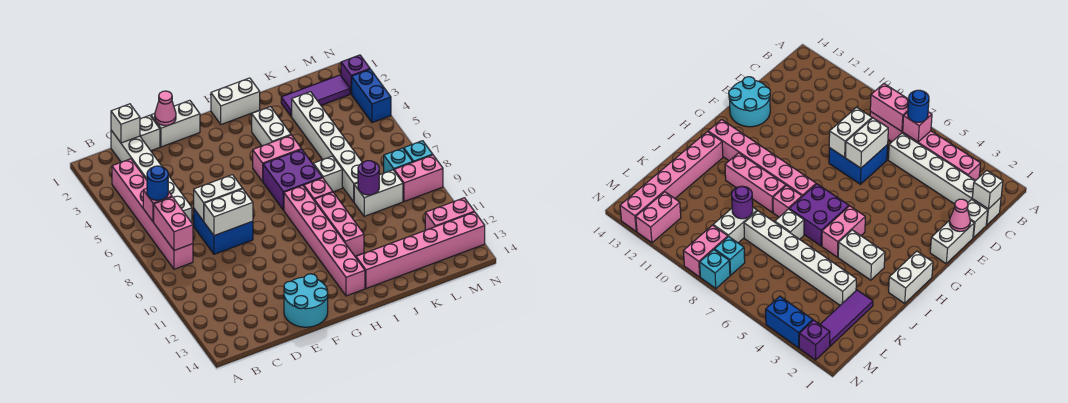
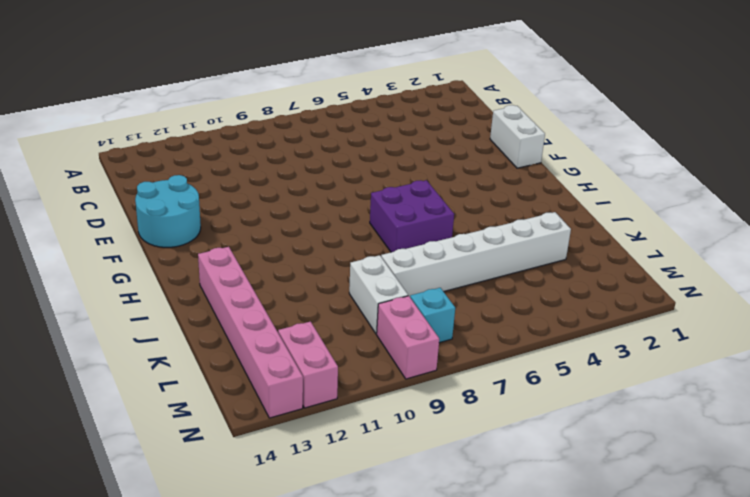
none -> pink 1x6 brick [112,159,193,269]
none -> white 1x6 brick [111,130,192,223]
none -> white 1x1 brick [140,115,160,151]
none -> blue 2x2 brick [194,209,253,254]

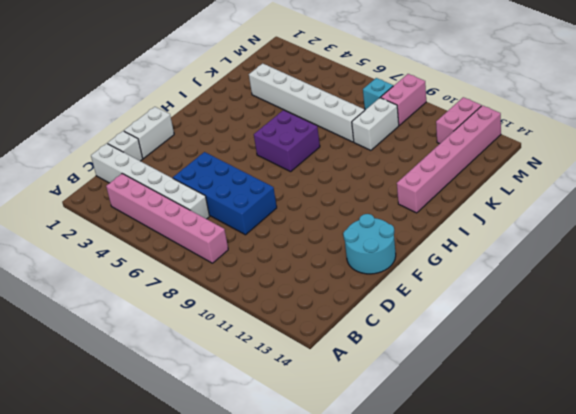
blue 2x4 brick [173,152,277,235] -> blue 2x2 brick [194,209,253,254]
none -> white 1x2 brick [211,78,260,124]
none -> pink 1x2 brick [253,135,301,181]
none -> pink 1x6 brick [284,185,365,296]
none -> white 1x2 brick [252,107,291,146]

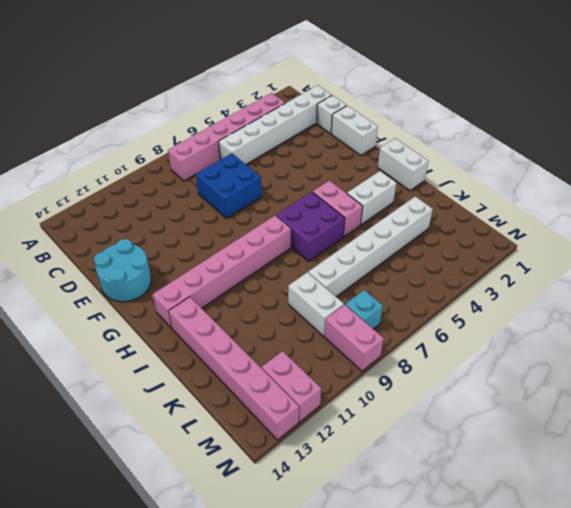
none -> pink 1x1 brick [304,178,333,200]
none -> pink 1x3 brick [314,192,364,256]
none -> white 1x1 brick [313,156,342,192]
none -> purple 1x3 tile [281,75,350,116]

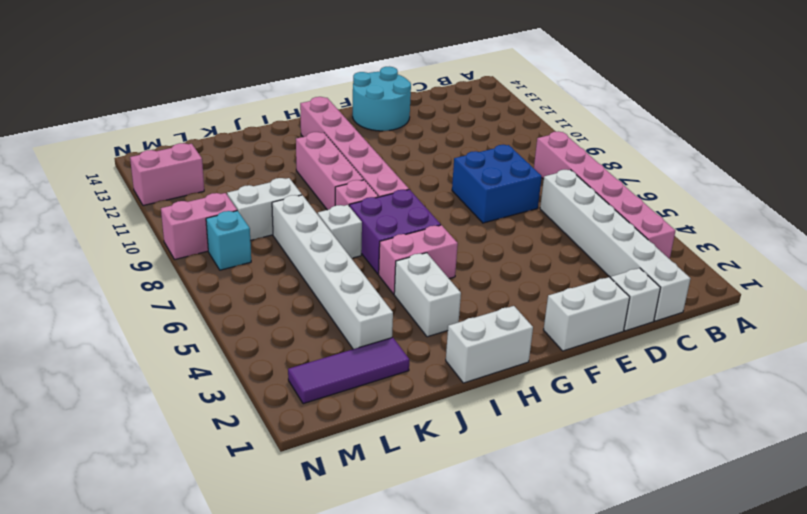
none -> pink 1x6 brick [356,212,485,288]
none -> purple 1x1 brick [341,55,370,94]
none -> blue 1x2 brick [352,69,391,123]
none -> cyan 1x1 brick [404,141,433,162]

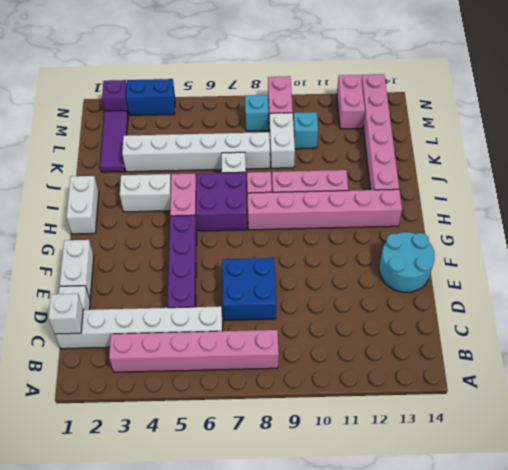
purple 1x4 brick [168,215,197,308] -> none
cyan 1x1 brick [293,112,318,149] -> cyan 1x1 brick moved to [404,141,433,162]
none -> pink 1x1 brick [143,188,172,222]
none -> pink 1x2 brick [154,197,193,250]
none -> white 1x2 brick [194,175,243,221]
none -> white 1x2 brick [204,189,253,236]

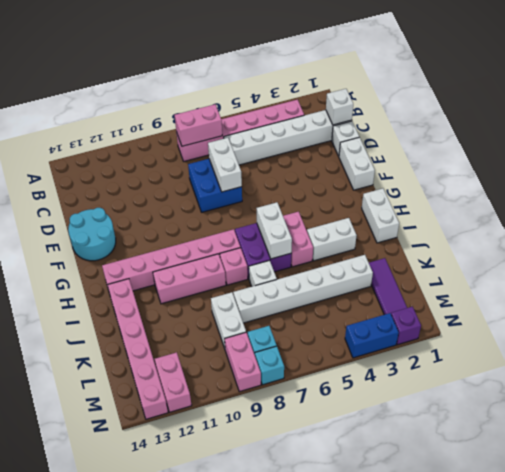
white 1x2 brick [257,202,292,259] -> white 1x2 brick moved to [204,189,253,236]
none -> pink 1x1 brick [143,188,172,222]
none -> pink 1x1 cone [155,91,176,125]
none -> purple 1x1 round brick [358,161,379,195]
none -> blue 1x1 round brick [147,166,168,200]

